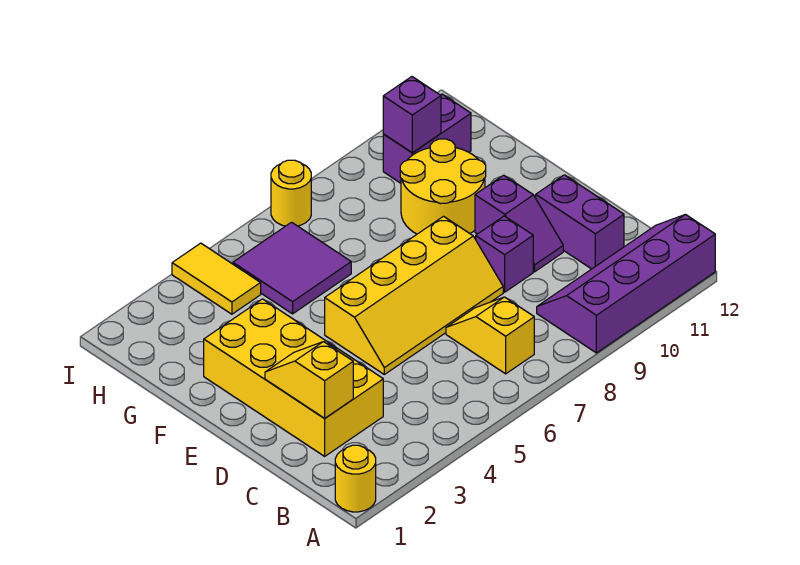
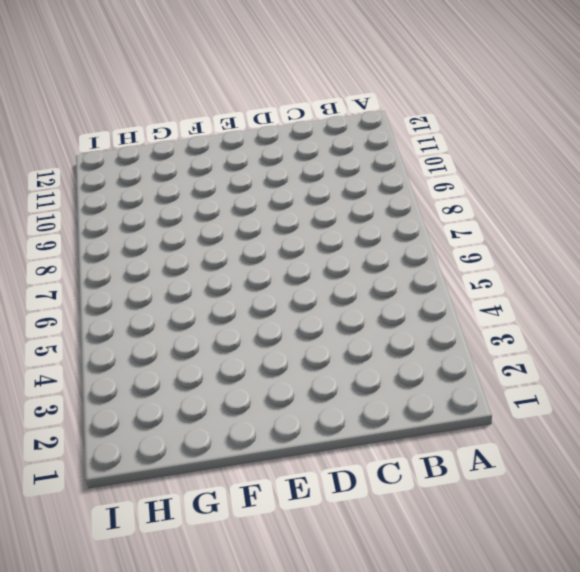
none -> yellow 1x1 round brick [335,445,376,512]
none -> purple 2x4 slope [537,214,715,353]
none -> yellow 1x2 slope [446,297,534,374]

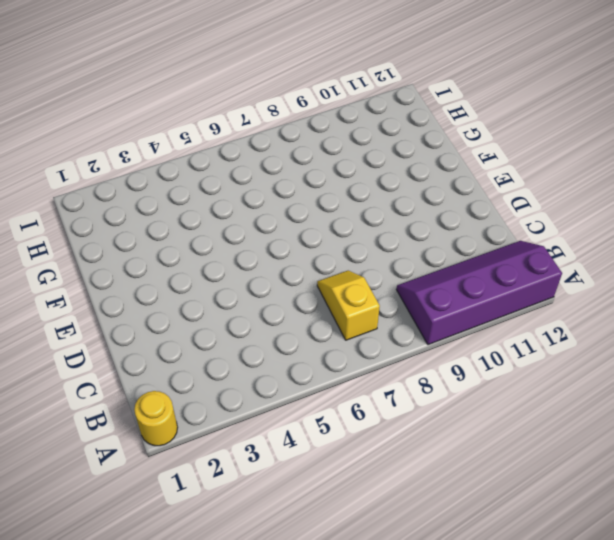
none -> yellow 2x4 brick [204,299,383,456]
none -> purple 1x2 brick [536,175,624,269]
none -> yellow 2x4 slope [325,216,503,374]

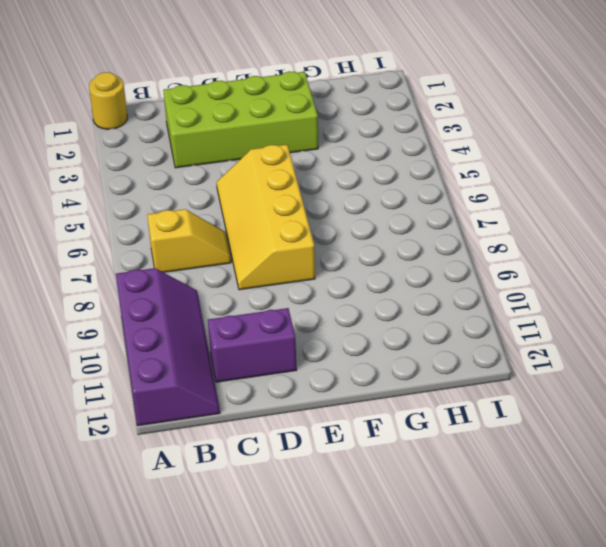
lime 2x4 brick [163,71,318,168] -> yellow 2x4 brick [204,299,383,456]
none -> purple 1x1 brick [476,216,533,292]
none -> purple 1x2 slope [475,175,563,272]
none -> yellow 2x2 round brick [400,139,486,234]

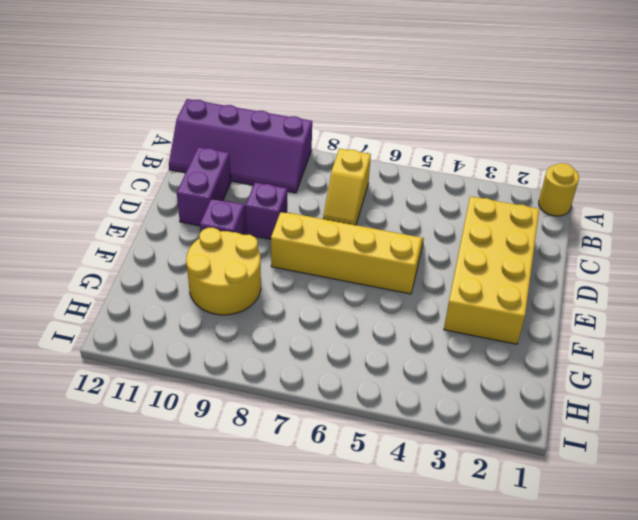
none -> purple 2x2 tile [233,222,351,314]
none -> yellow 1x2 tile [172,243,261,314]
none -> purple 1x2 brick [383,94,471,183]

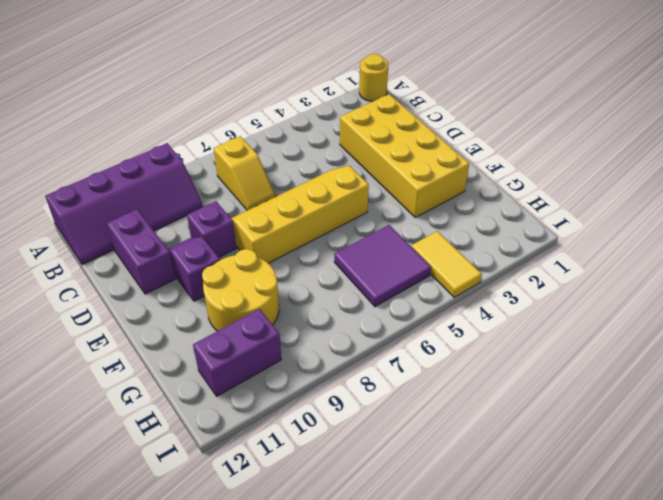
none -> yellow 1x1 round brick [271,160,311,226]
none -> yellow 1x2 slope [265,342,353,418]
none -> purple 1x1 brick [383,77,441,153]

